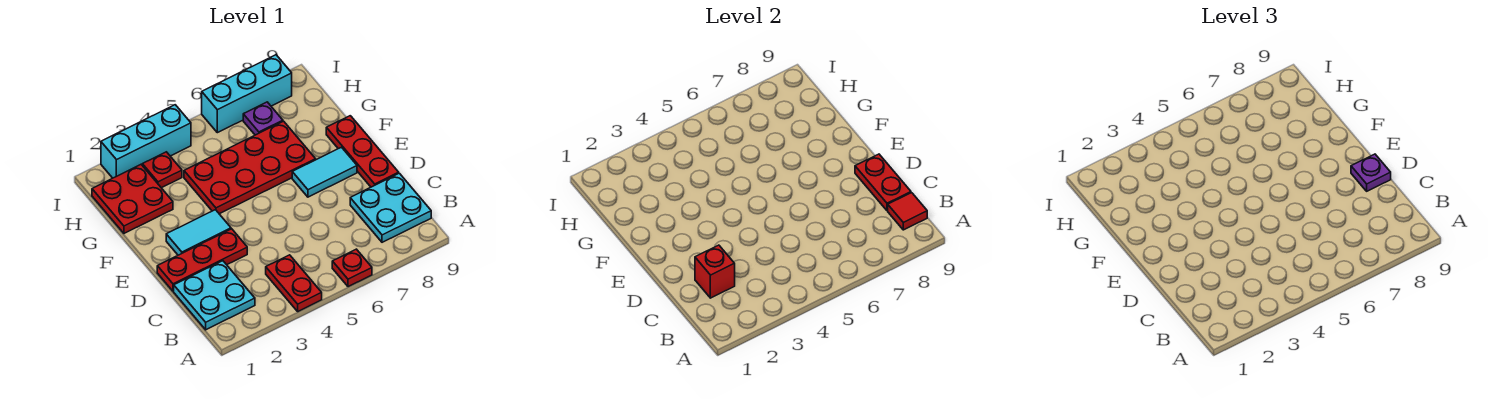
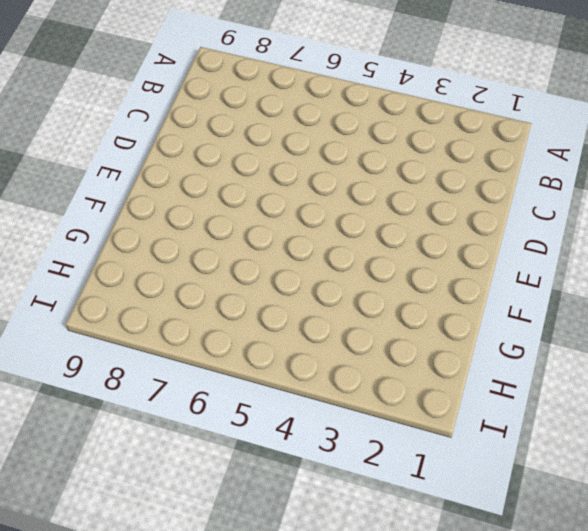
none -> red 1x2 plate [266,255,322,311]
none -> red 1x1 plate [332,249,372,287]
none -> cyan 2x2 plate [174,261,255,330]

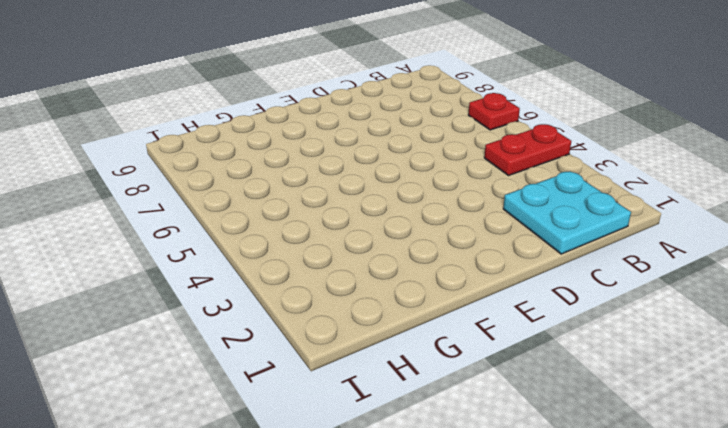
none -> cyan 2x2 plate [350,173,431,242]
none -> red 1x3 plate [157,229,247,291]
none -> red 1x3 plate [326,116,399,187]

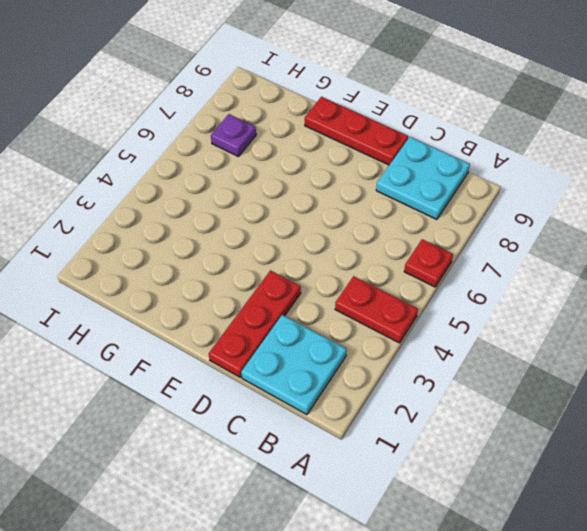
none -> cyan 1x2 tile [166,210,231,255]
none -> cyan 1x2 tile [292,147,357,197]
none -> red 2x4 plate [184,121,316,214]

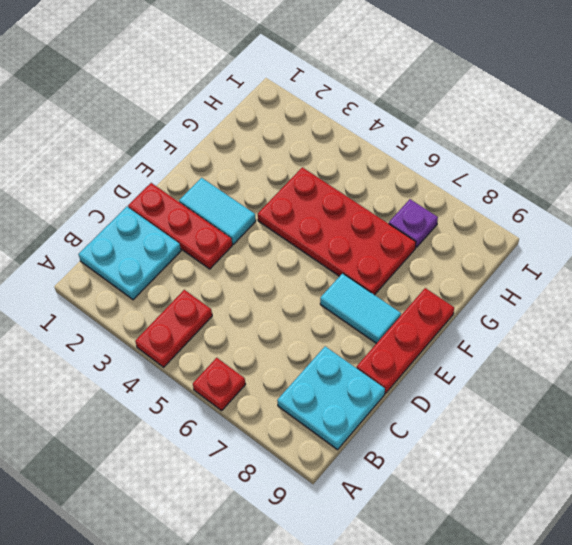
none -> red 2x2 plate [92,165,173,233]
none -> red 1x1 plate [142,152,182,188]
none -> cyan 1x3 brick [101,105,191,178]

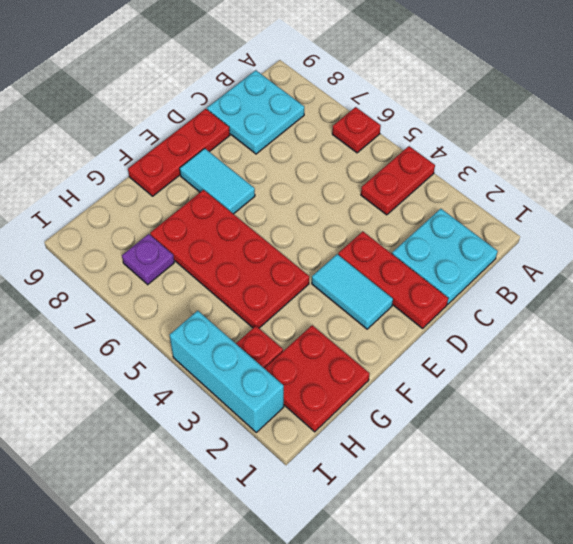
none -> cyan 1x3 brick [202,55,292,133]
none -> red 1x1 tile [888,193,927,230]
none -> red 1x1 brick [695,245,735,298]

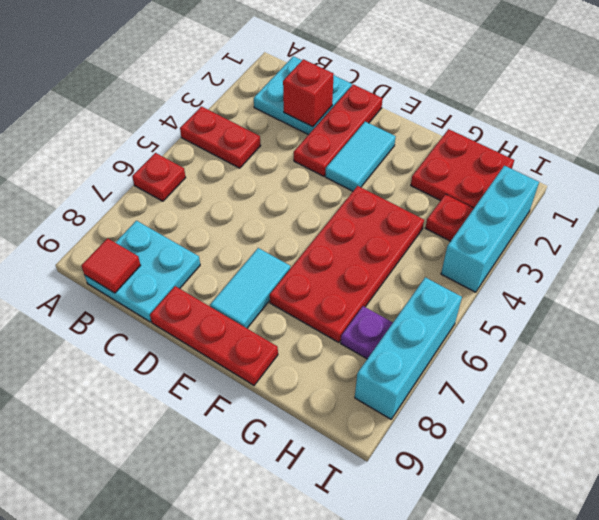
none -> red 1x2 plate [855,154,911,211]
none -> purple 1x1 plate [1351,154,1391,191]

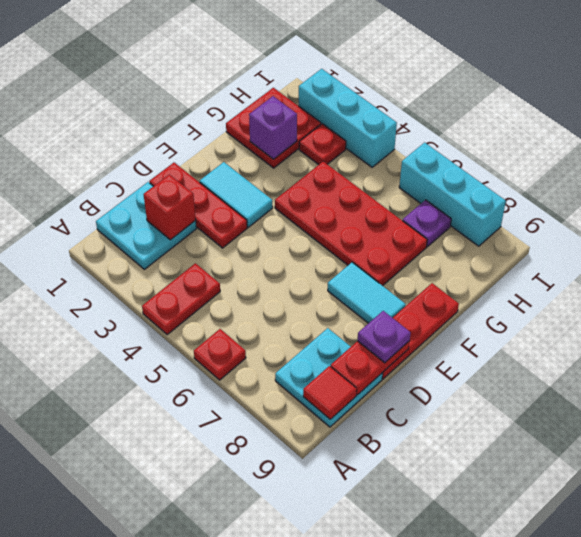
purple 1x1 brick [249,96,297,159] -> none

